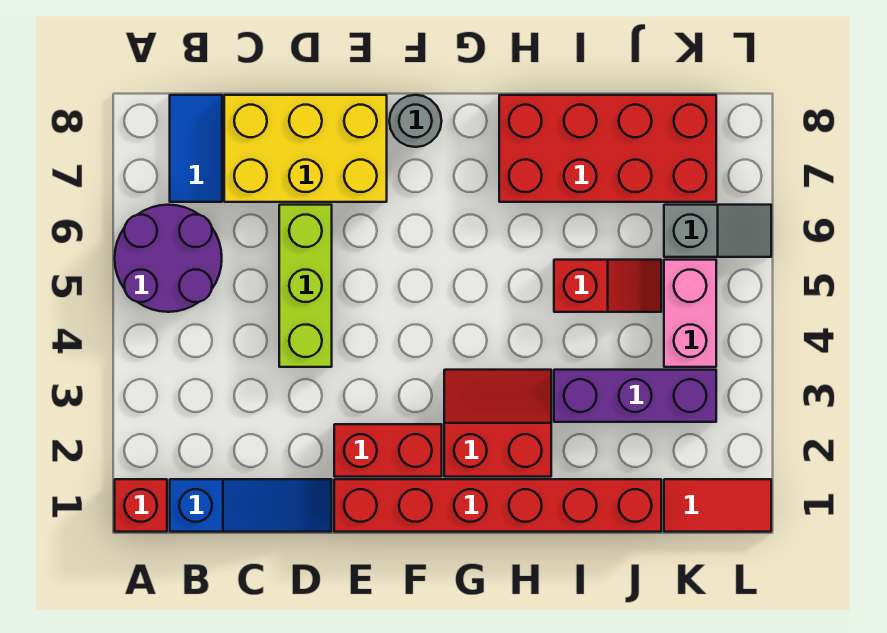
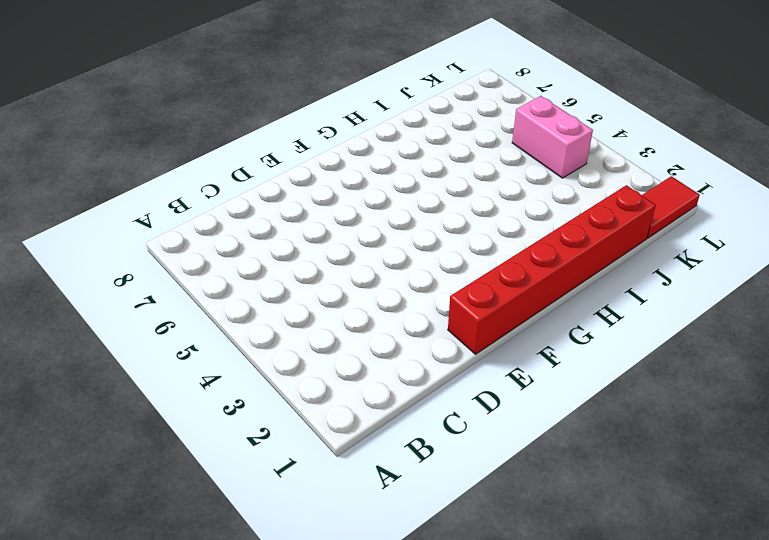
none -> red 1x1 brick [115,479,167,532]
none -> purple 2x2 round brick [115,205,222,312]
none -> blue 1x3 slope [170,479,332,532]

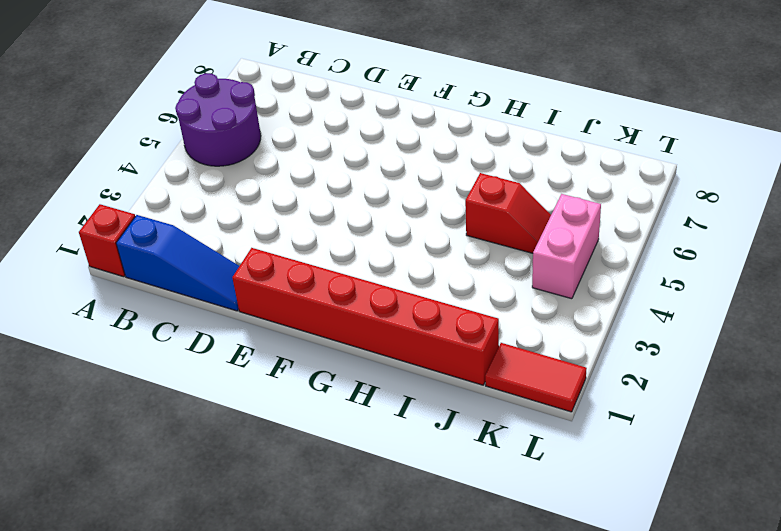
none -> blue 1x2 tile [170,95,222,202]
none -> yellow 2x3 brick [224,95,387,202]
none -> lime 1x3 brick [279,205,332,367]

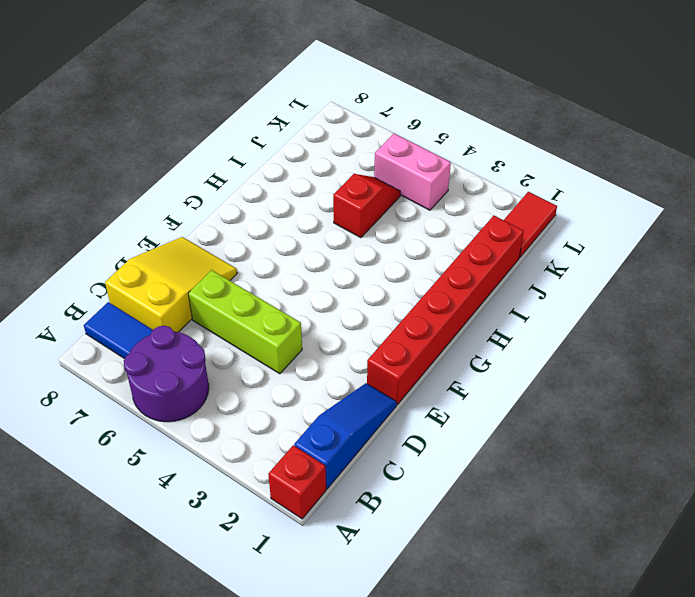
yellow 2x3 slope [105,237,237,332] -> yellow 2x3 brick [224,95,387,202]
none -> red 1x2 brick [334,424,442,477]
none -> grey 1x1 round brick [389,95,442,147]
none -> red 2x2 slope [444,370,551,477]

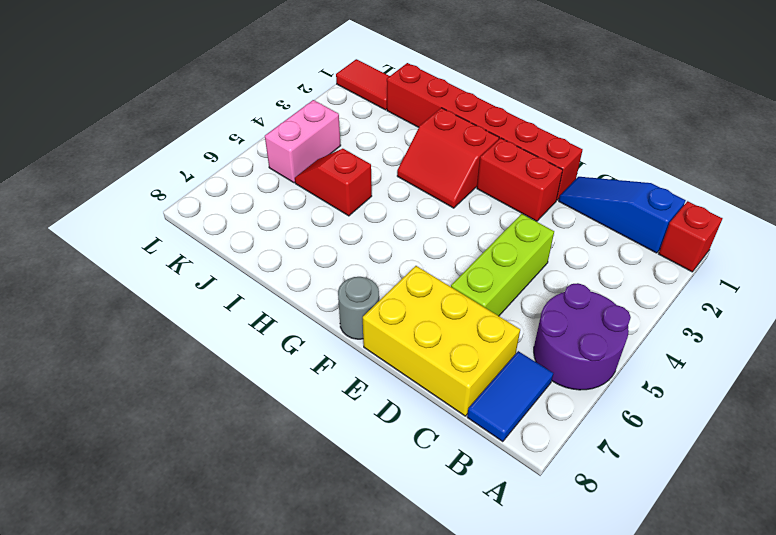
none -> red 2x4 brick [499,95,716,202]
none -> purple 1x3 brick [554,370,716,422]
none -> grey 1x2 slope [664,205,771,257]

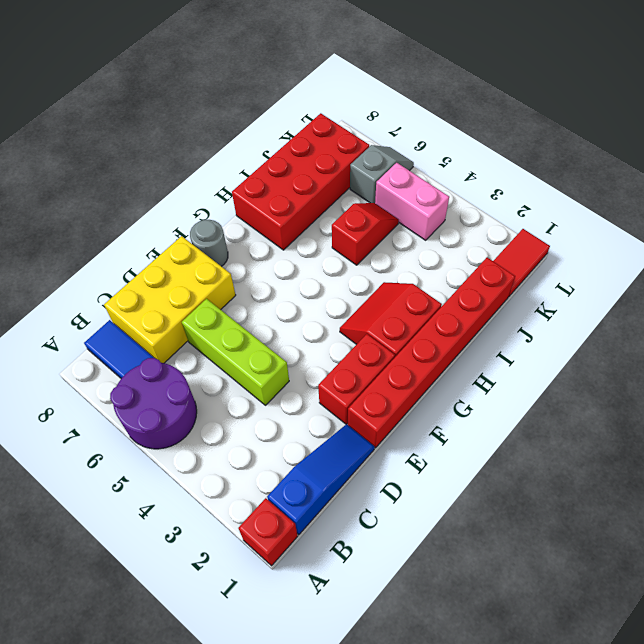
none -> purple 1x3 brick [554,370,716,422]

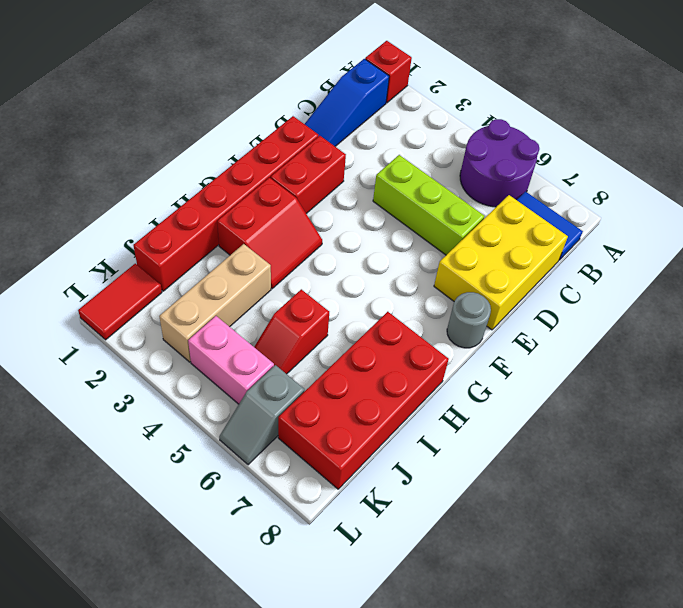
tan 1x3 brick [159,244,271,362] -> purple 1x3 brick [554,370,716,422]

